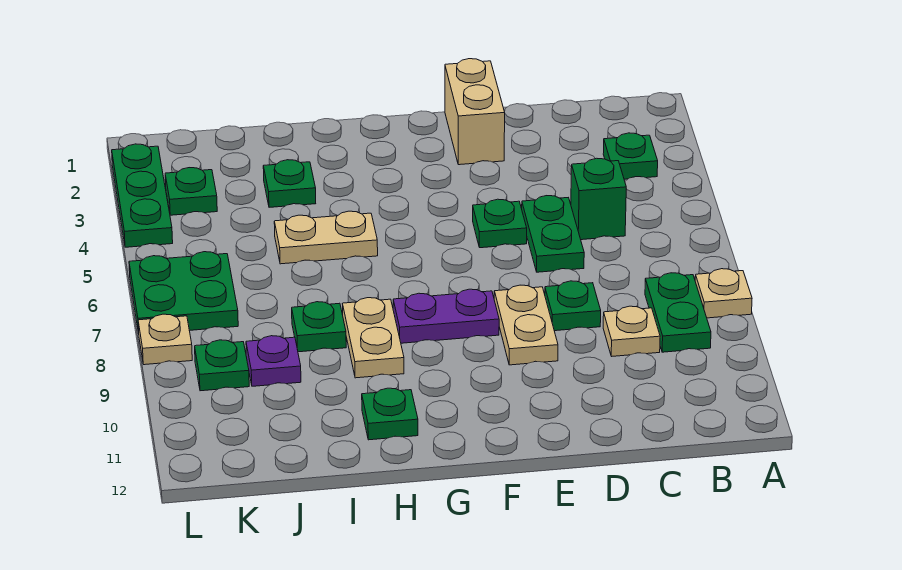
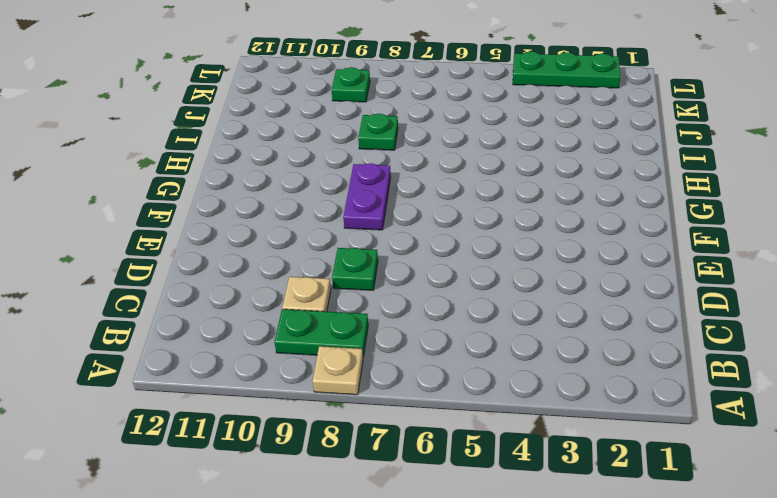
none -> green 1x1 plate [603,133,658,179]
none -> green 1x1 brick [571,158,626,240]
none -> green 1x2 plate [522,196,584,272]

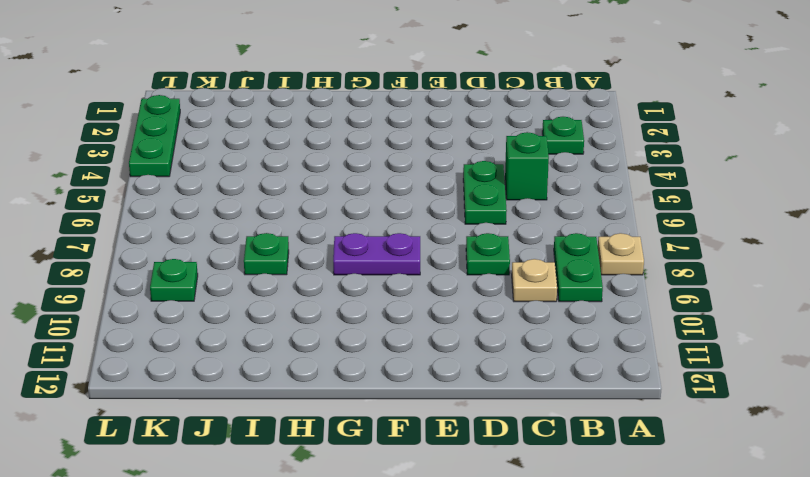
none -> tan 1x2 brick [445,59,505,165]
none -> green 1x1 plate [473,199,527,248]
none -> tan 1x2 plate [494,285,558,365]

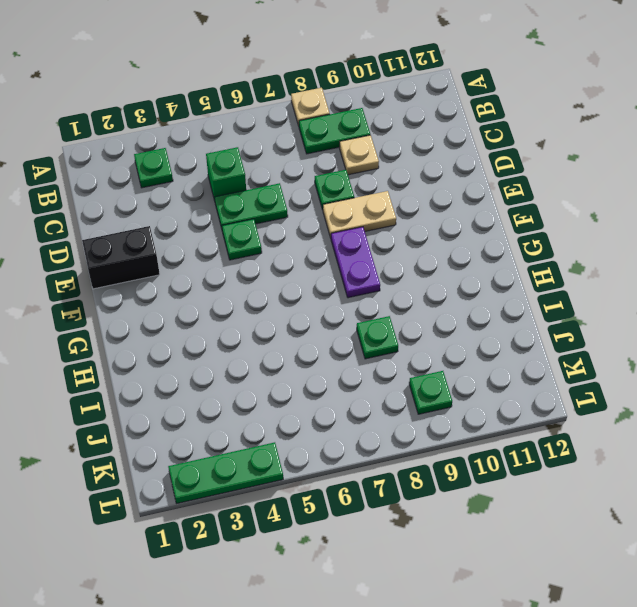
black 1x2 brick [82,226,160,289] -> tan 1x2 brick [445,59,505,165]
none -> tan 1x2 plate [274,211,378,264]
none -> tan 1x2 plate [343,298,404,378]
none -> green 1x1 plate [362,388,418,440]

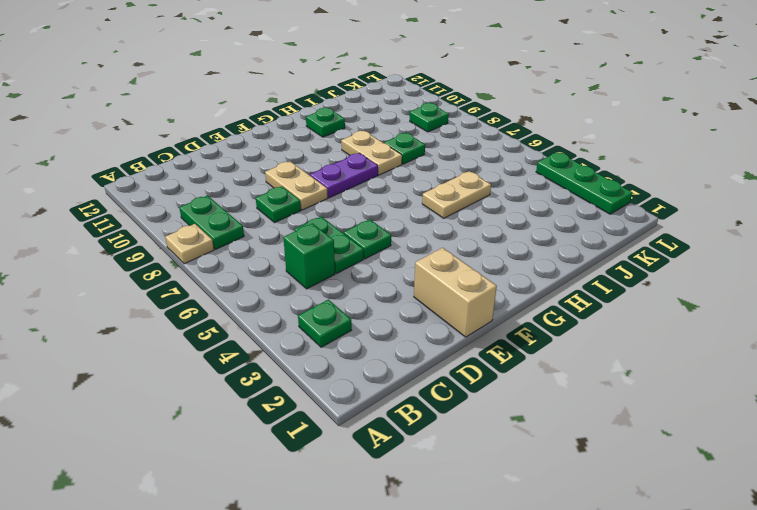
none -> tan 1x1 plate [603,306,660,356]
none -> green 1x1 plate [263,160,316,207]
none -> purple 1x1 plate [246,336,301,386]

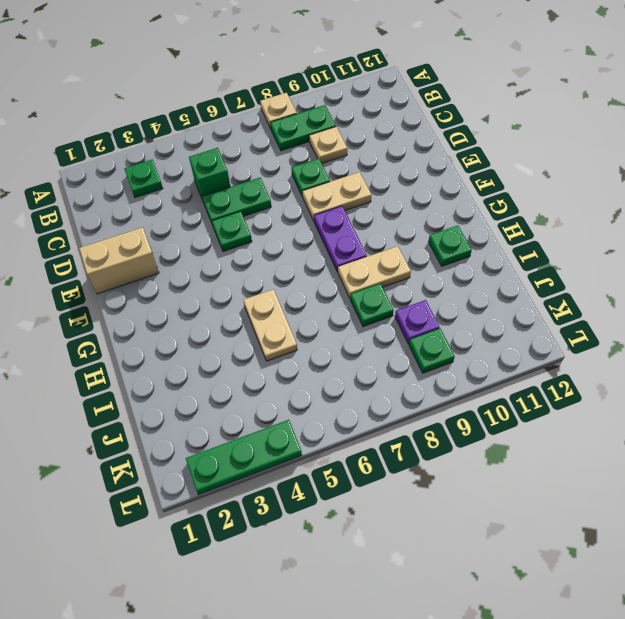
none -> green 1x1 plate [263,160,316,207]
none -> green 1x1 plate [165,168,217,215]
none -> green 2x2 plate [129,252,238,333]

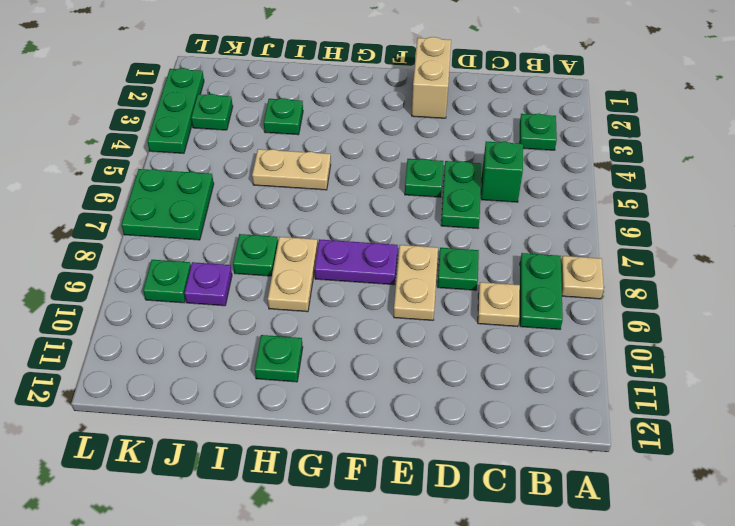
none -> tan 1x1 plate [138,314,192,365]

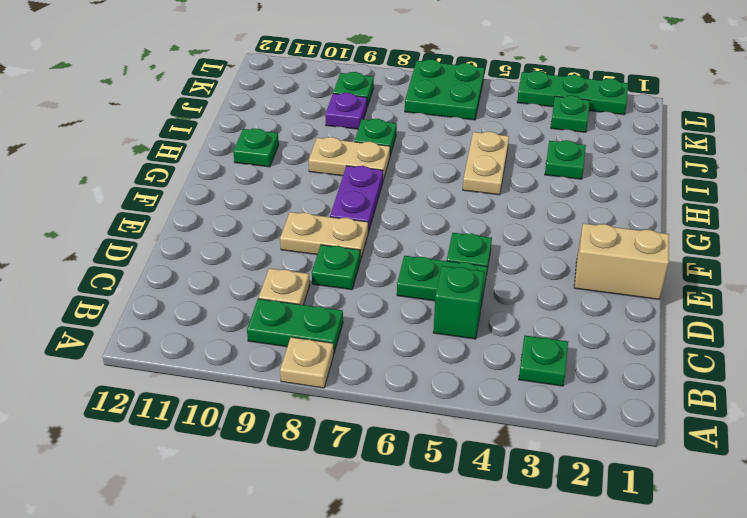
none -> tan 1x1 plate [138,314,192,365]

